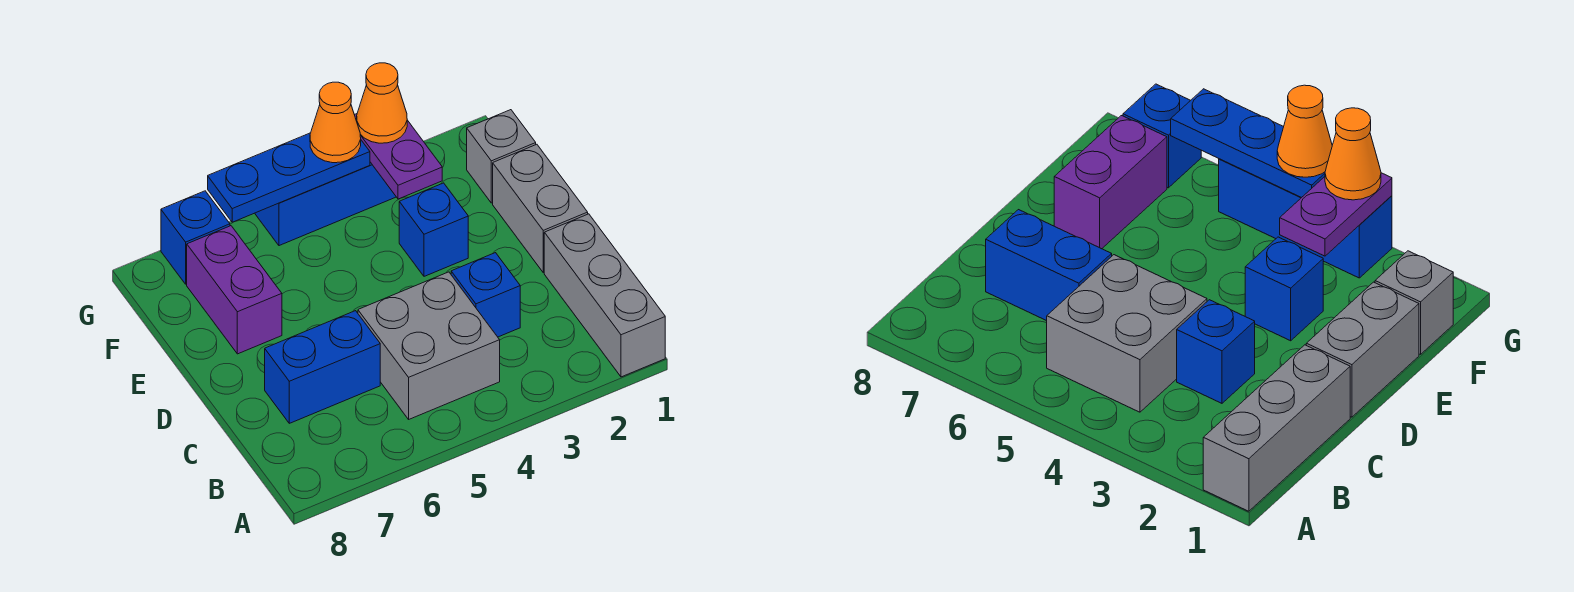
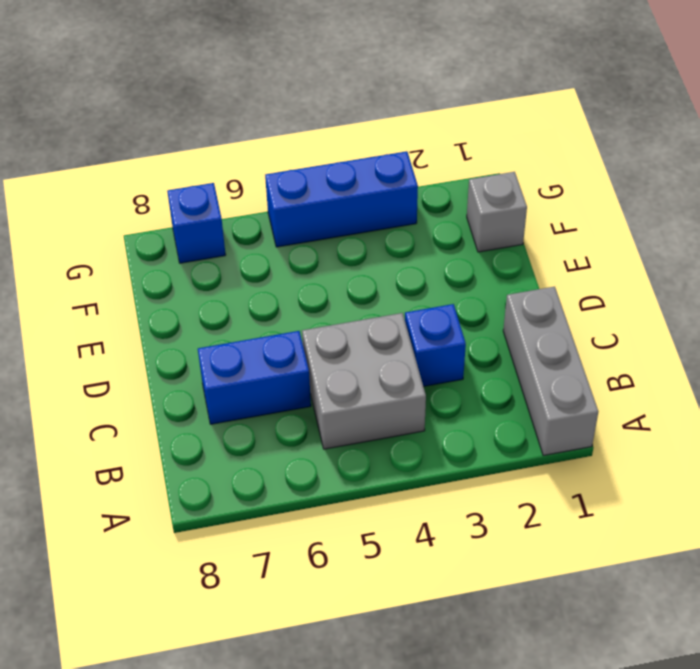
none -> grey 1x2 brick [493,144,588,273]
none -> blue 1x1 brick [399,183,468,276]
none -> purple 1x2 brick [187,226,282,354]

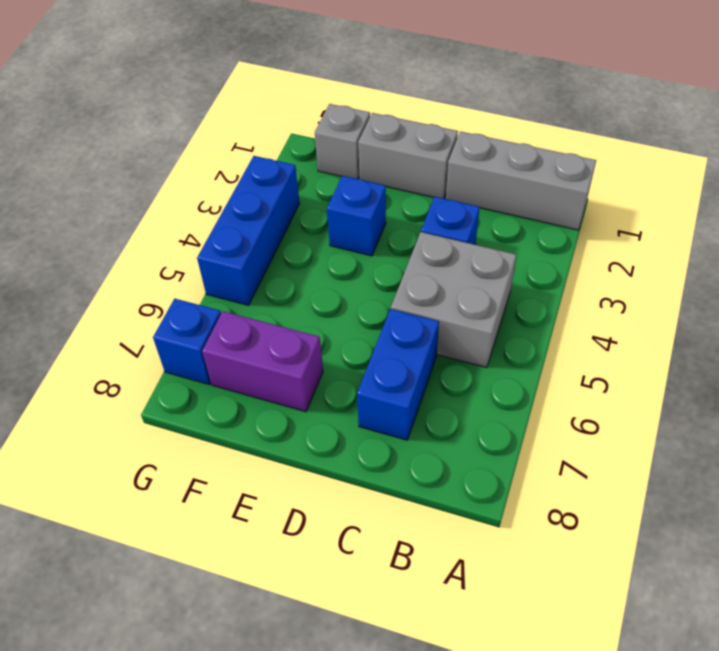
none -> purple 1x2 plate [355,114,442,199]
none -> blue 1x3 plate [208,133,370,222]
none -> orange 1x1 cone [357,63,407,143]

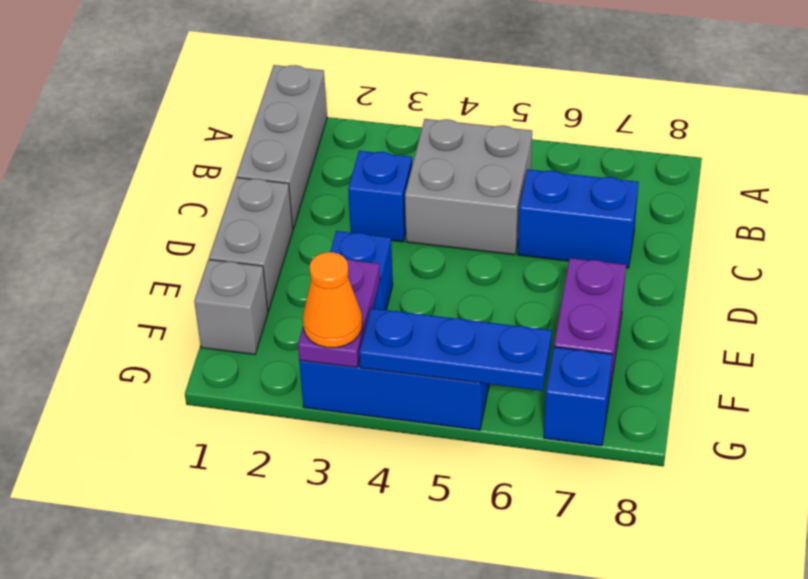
none -> orange 1x1 cone [310,82,361,163]

